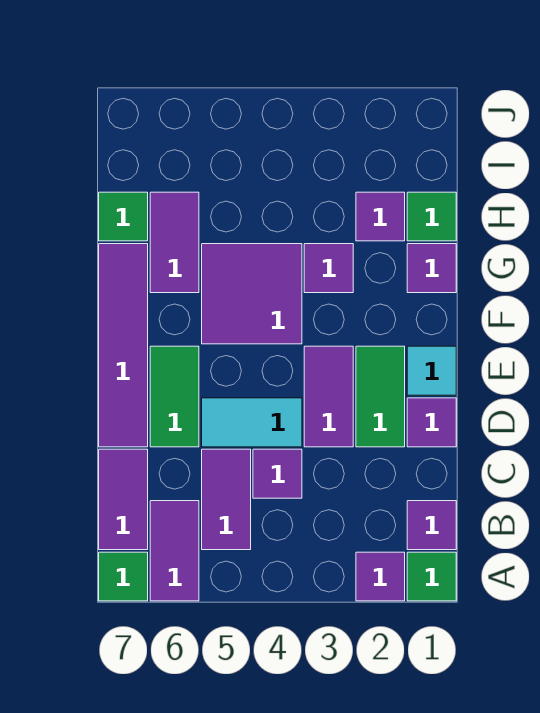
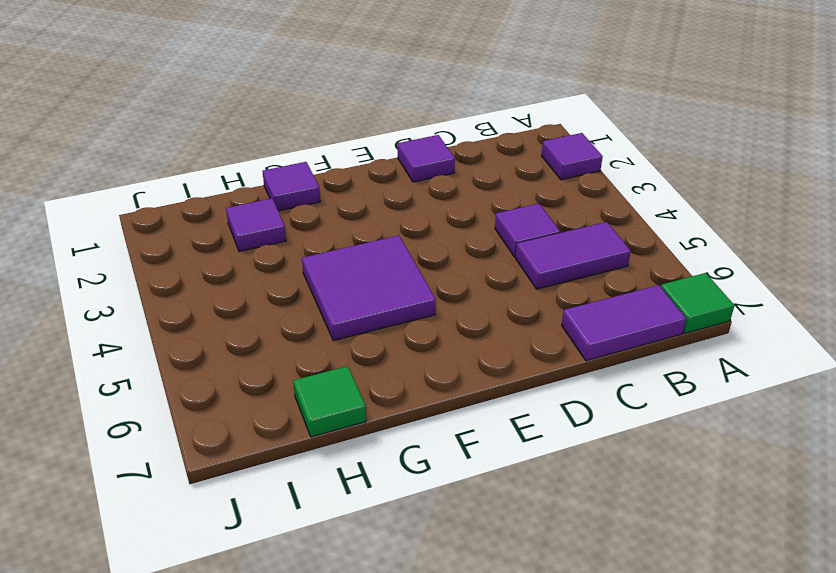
none -> green 1x1 tile [407,552,456,601]
none -> purple 1x2 tile [150,501,199,601]
none -> purple 1x1 tile [407,501,456,550]

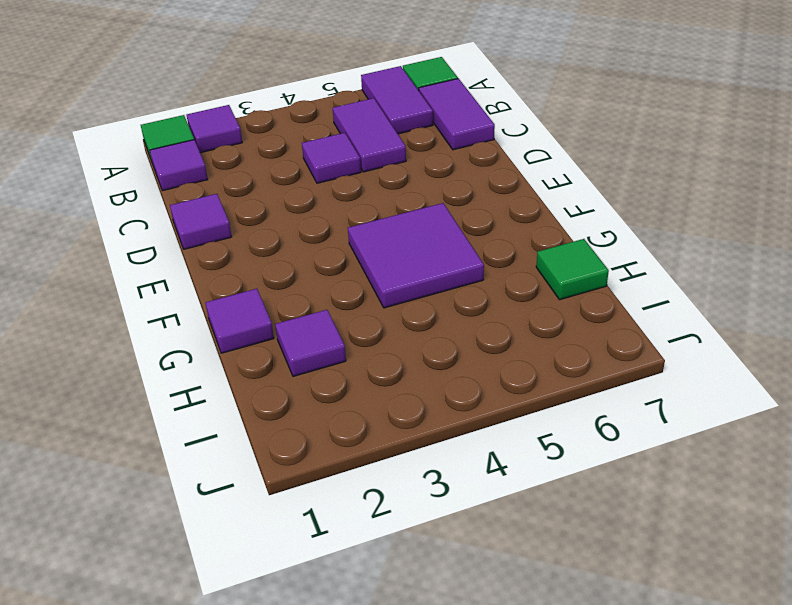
none -> green 1x2 tile [356,346,405,447]
none -> purple 1x2 tile [304,346,353,447]
none -> cyan 1x2 tile [202,398,302,447]

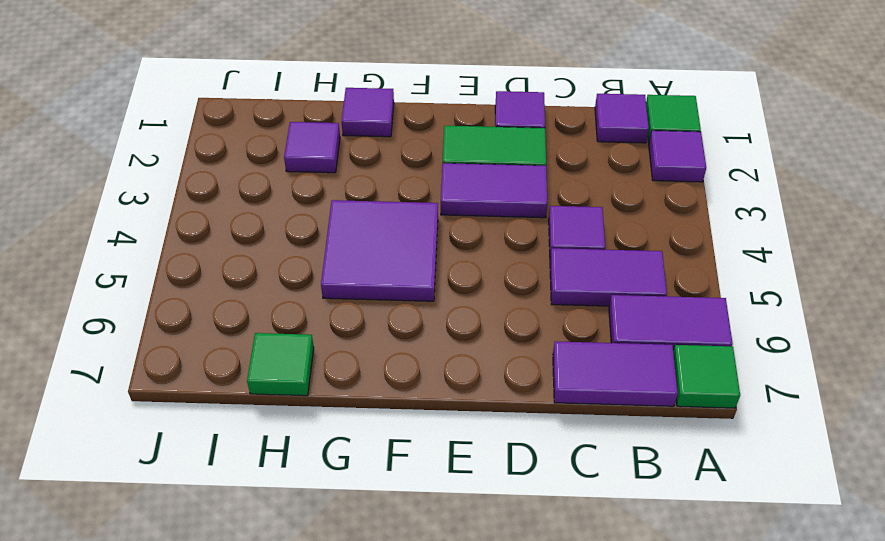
none -> cyan 1x2 tile [202,398,302,447]
none -> green 1x2 tile [150,346,199,447]
none -> purple 1x4 tile [99,244,148,447]

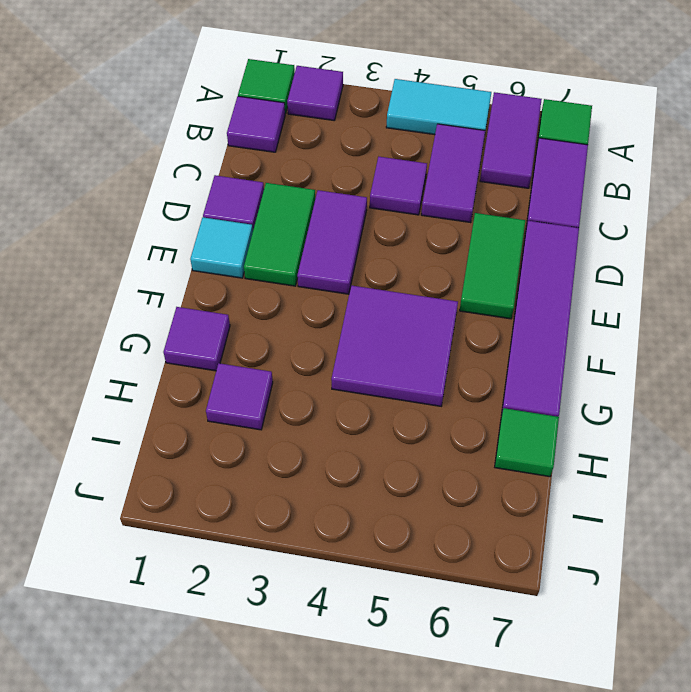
cyan 1x2 tile [386,79,491,135] -> cyan 1x2 tile moved to [202,398,302,447]
none -> purple 1x1 tile [304,244,353,293]
none -> purple 1x2 tile [150,192,199,293]
none -> green 1x1 tile [407,192,456,241]

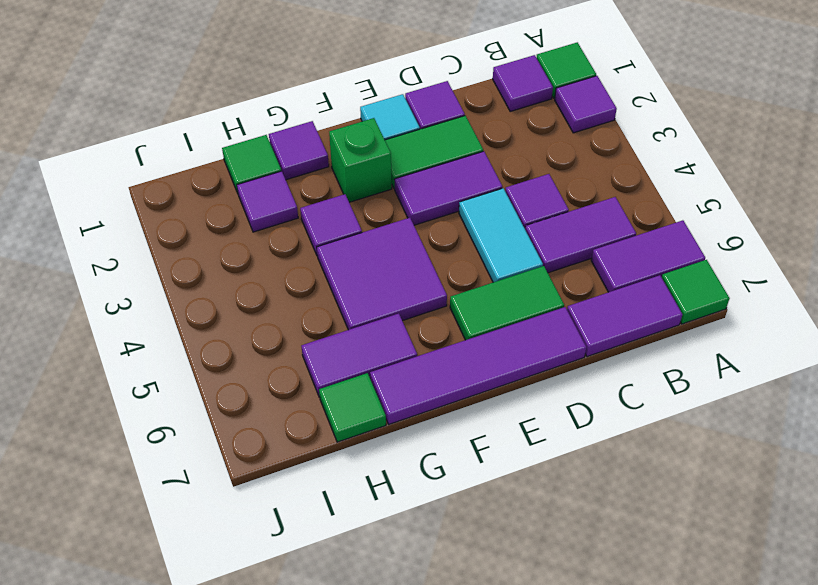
green 1x1 brick [329,118,392,202] -> none

